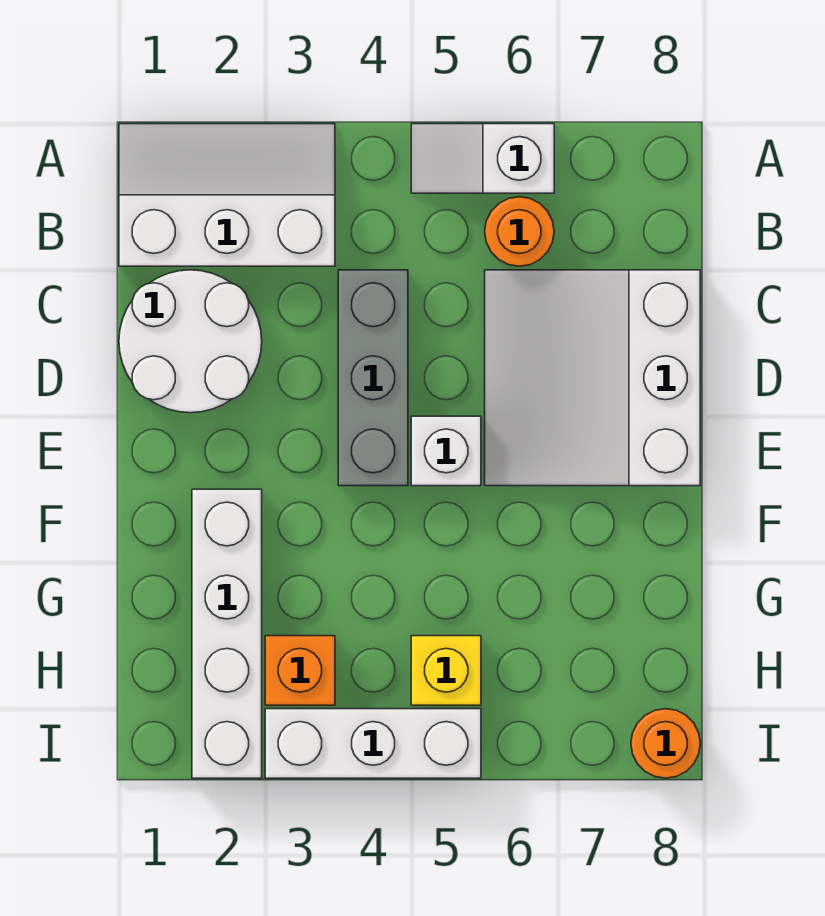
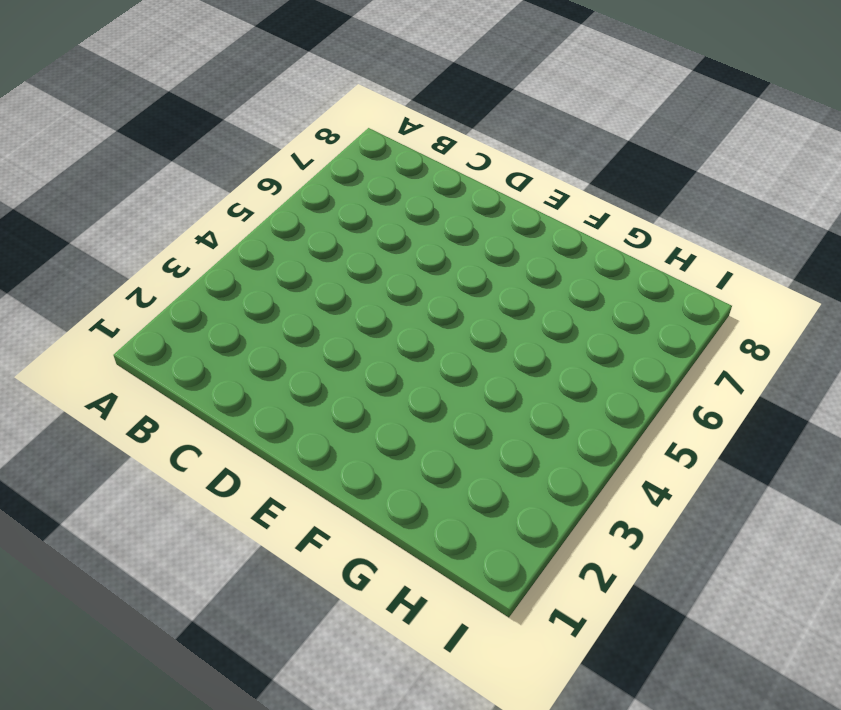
none -> white 2x3 slope [119,124,335,266]
none -> white 1x2 slope [411,124,554,193]
none -> orange 1x1 round brick [485,197,554,266]

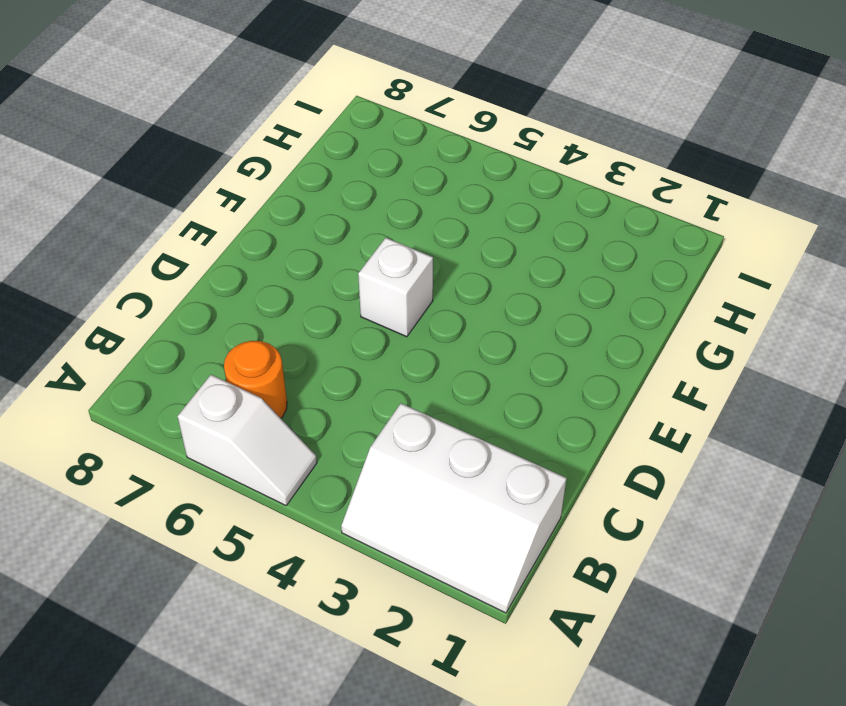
none -> white 2x2 round brick [119,270,262,413]
none -> grey 1x3 brick [338,270,408,486]
none -> white 3x3 slope [485,270,700,486]

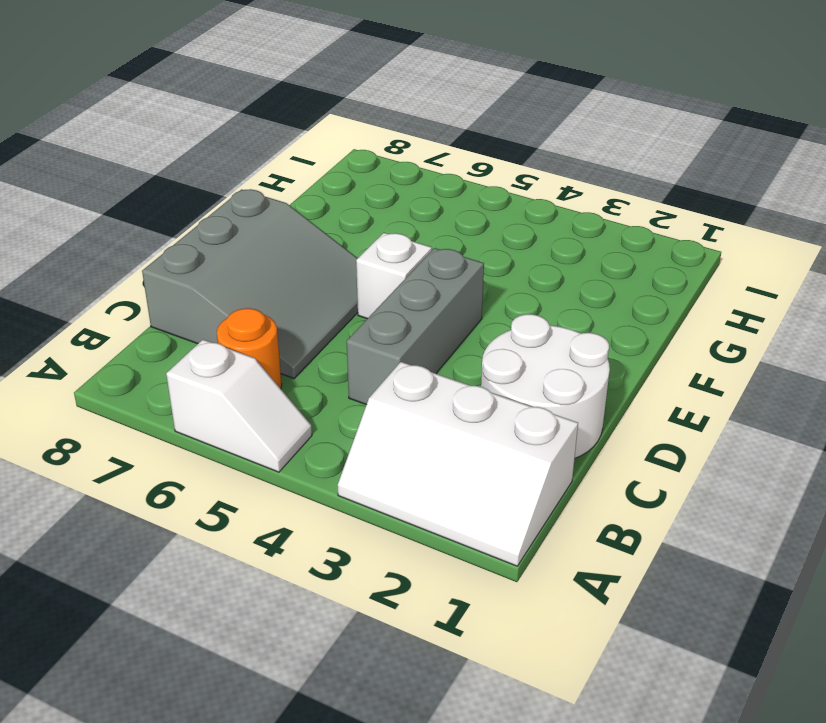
grey 3x3 slope [142,189,358,378] -> white 3x3 slope [485,270,700,486]
none -> white 1x4 brick [192,489,262,778]
none -> orange 1x1 brick [265,636,335,705]
none -> yellow 1x1 brick [411,636,481,705]

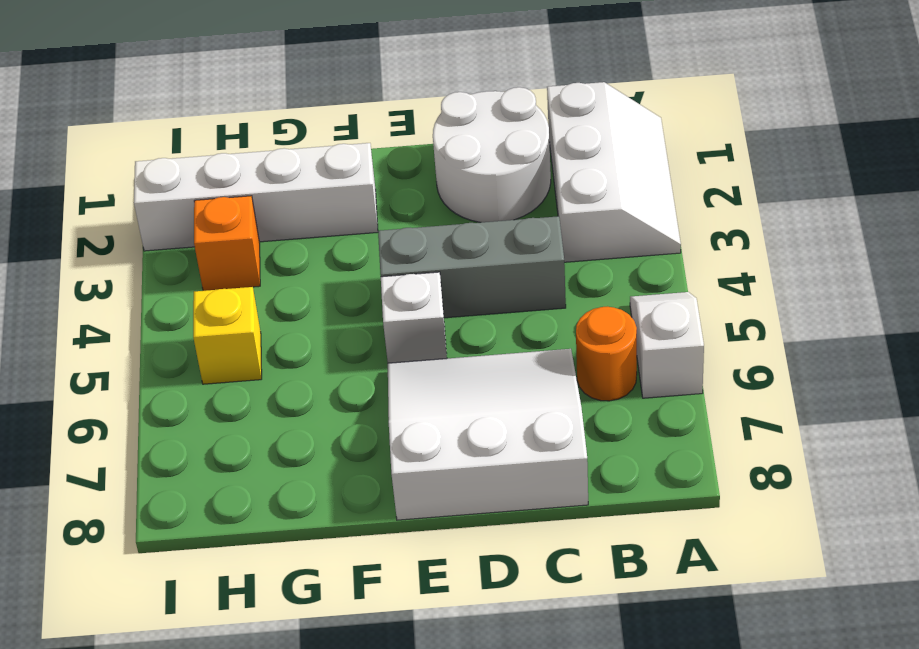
none -> white 1x3 brick [265,709,481,778]
none -> orange 1x1 round brick [631,709,700,778]

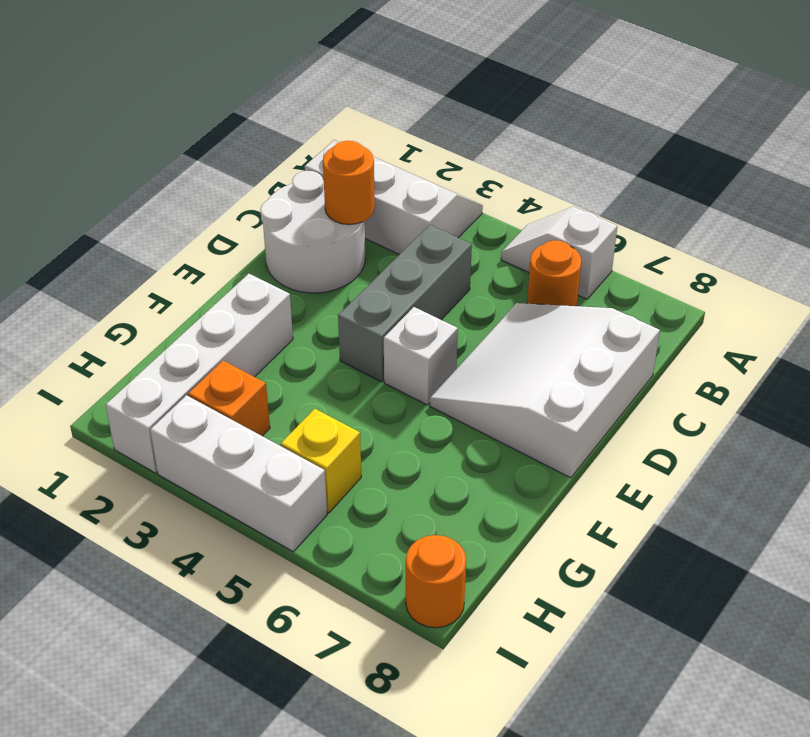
orange 1x1 round brick [323,141,375,224] -> none

